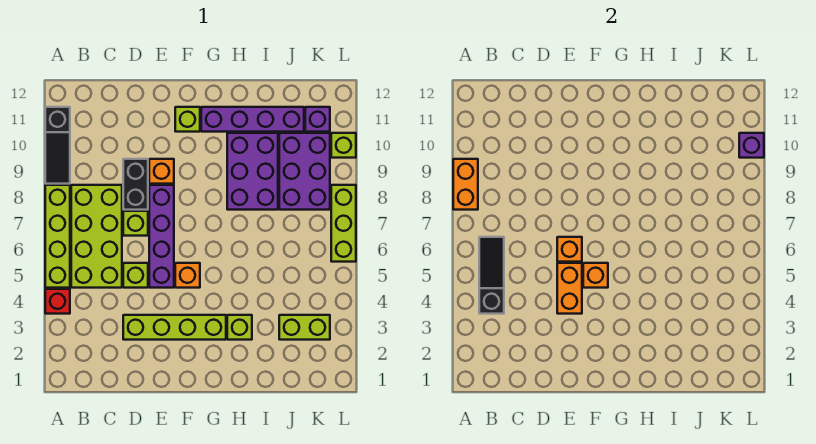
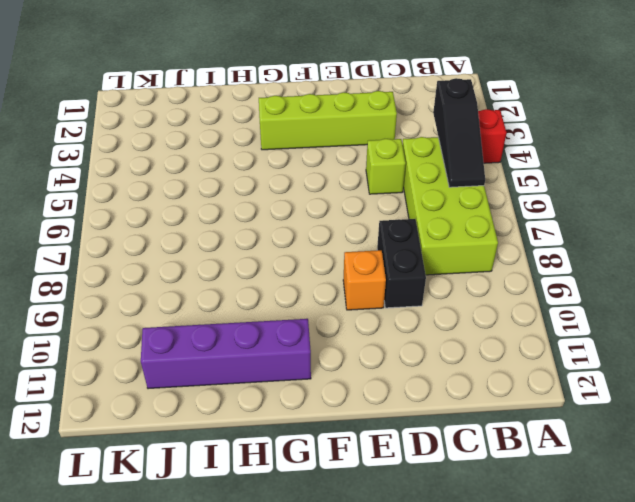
none -> lime 1x4 brick [45,185,70,288]
none -> black 1x3 slope [45,107,70,184]
none -> lime 1x1 brick [123,211,148,236]

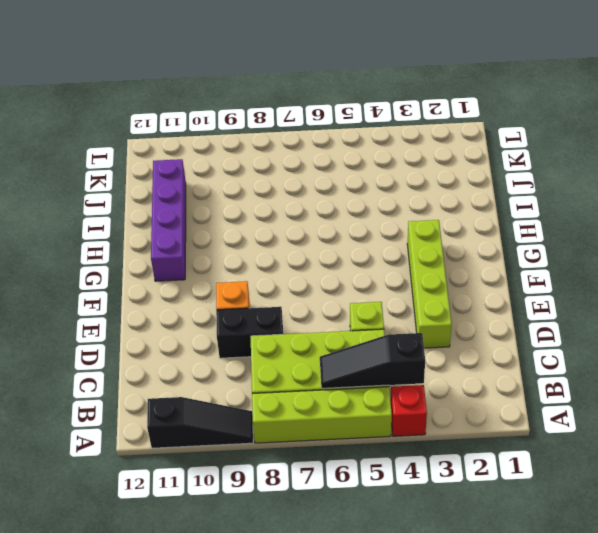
none -> lime 1x1 brick [123,211,148,236]
none -> purple 1x4 brick [149,185,174,288]
none -> orange 1x1 brick [175,263,200,288]

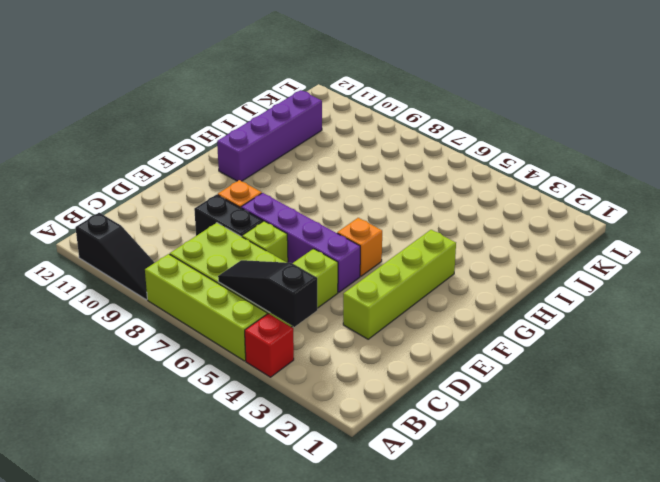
none -> lime 1x1 brick [175,107,200,132]
none -> lime 1x1 brick [227,315,252,340]
none -> purple 2x3 brick [227,133,278,210]

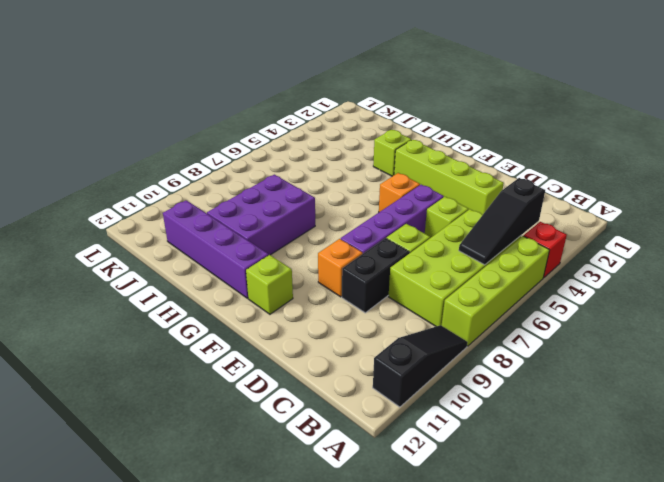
none -> lime 1x2 brick [279,315,330,340]
none -> purple 2x3 brick [279,133,330,210]
none -> purple 1x1 brick [305,107,330,132]

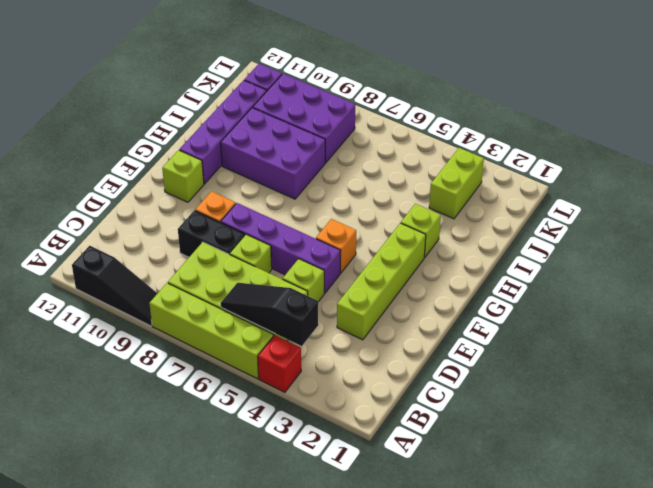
none -> lime 1x3 brick [331,185,356,262]
none -> lime 1x1 brick [331,133,356,158]
none -> orange 1x2 brick [453,159,478,210]

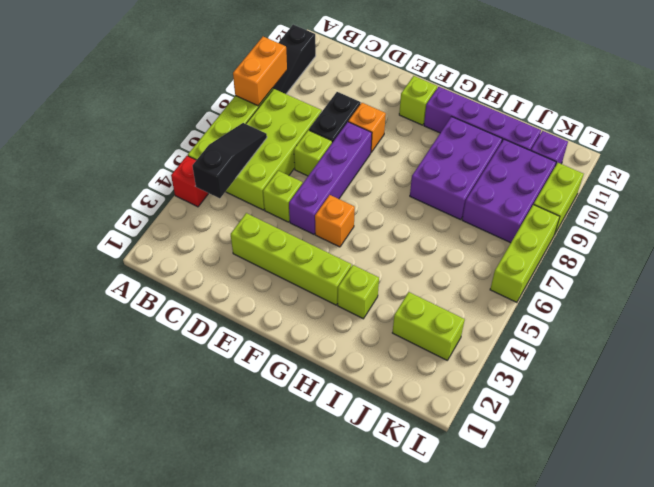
lime 1x2 brick [534,163,584,235] -> lime 1x1 brick [331,133,356,158]
none -> orange 1x2 brick [557,263,582,314]
none -> orange 1x1 brick [557,237,582,262]
none -> orange 1x1 brick [583,263,608,288]

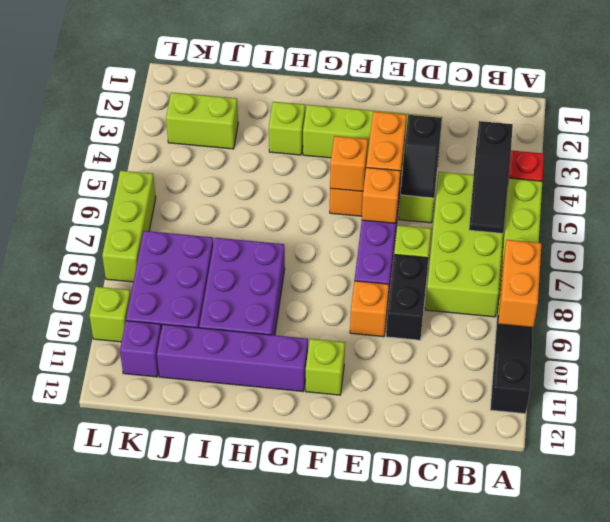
black 1x2 slope [401,115,442,198] -> none
none -> purple 1x1 brick [739,133,764,158]

